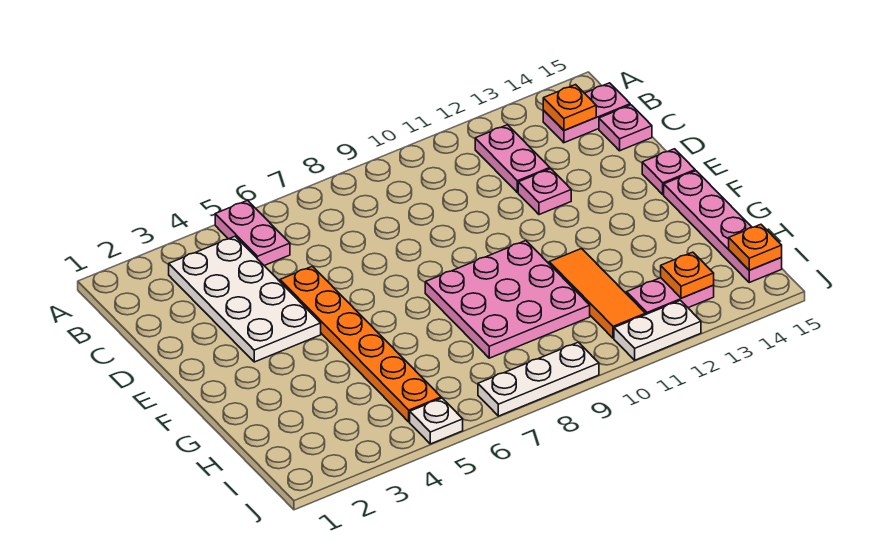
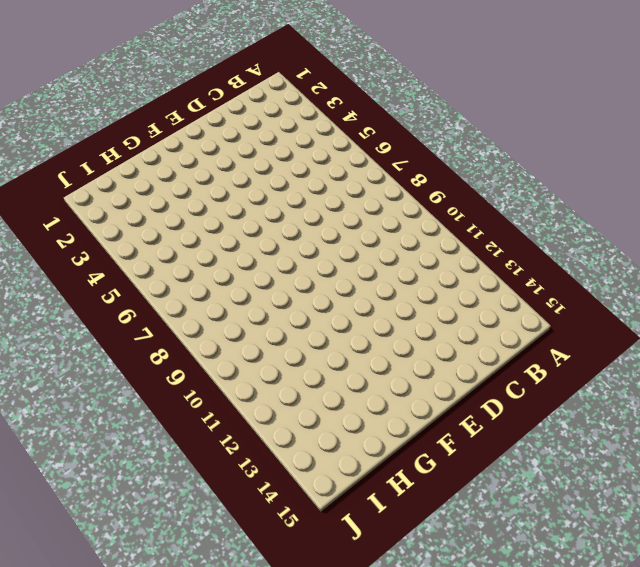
none -> pink 1x2 plate [215,200,290,266]
none -> white 2x4 plate [169,236,321,362]
none -> pink 1x2 plate [475,125,550,193]

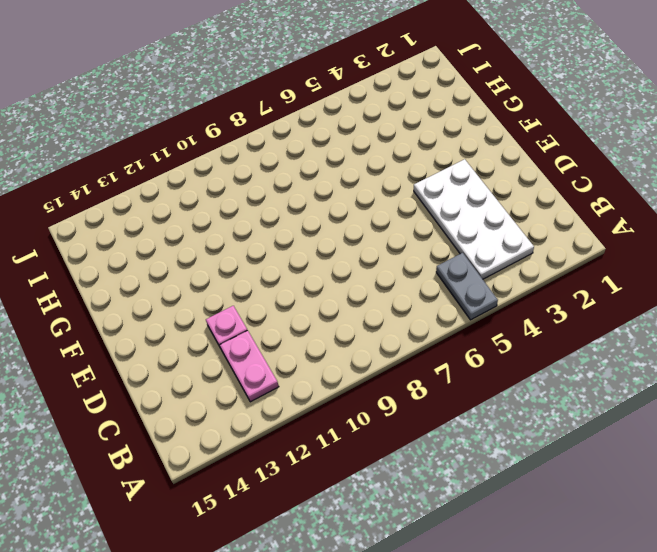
grey 1x2 plate [436,253,498,320] -> pink 1x2 plate [215,200,290,266]
none -> pink 1x2 plate [543,83,630,143]
none -> pink 1x1 plate [599,105,652,151]
none -> orange 1x6 plate [280,266,441,422]

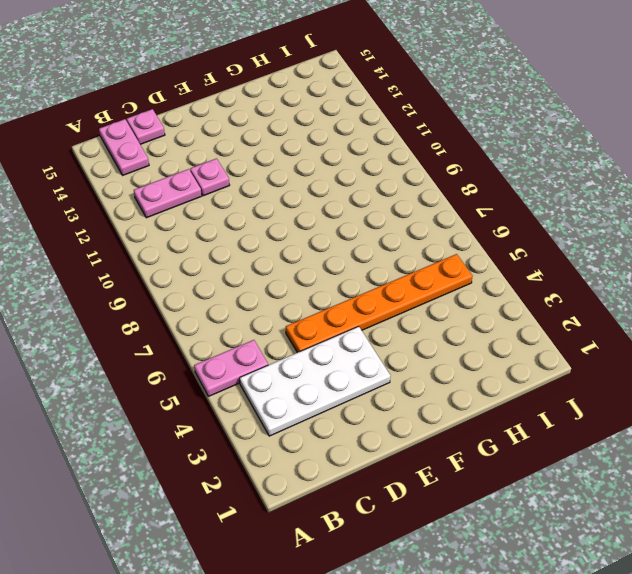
none -> pink 1x1 plate [642,149,695,195]
none -> pink 3x3 plate [425,241,590,358]
none -> pink 1x4 plate [664,171,782,282]

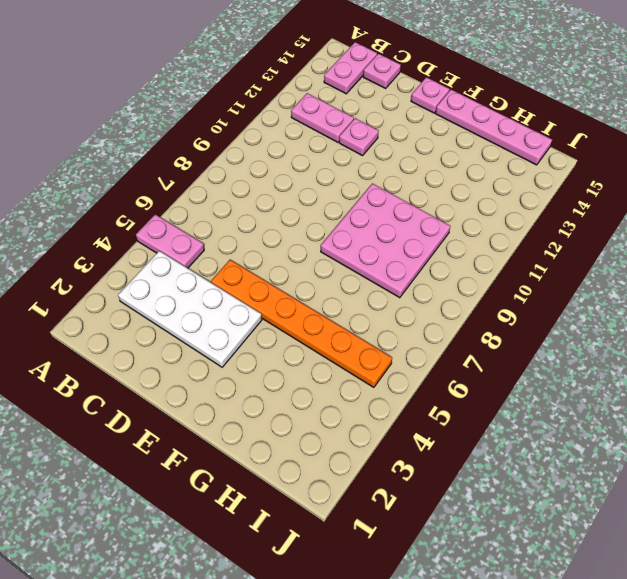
none -> orange 1x3 tile [549,249,645,338]
none -> pink 1x2 plate [627,278,714,315]
none -> white 1x1 plate [410,398,463,444]

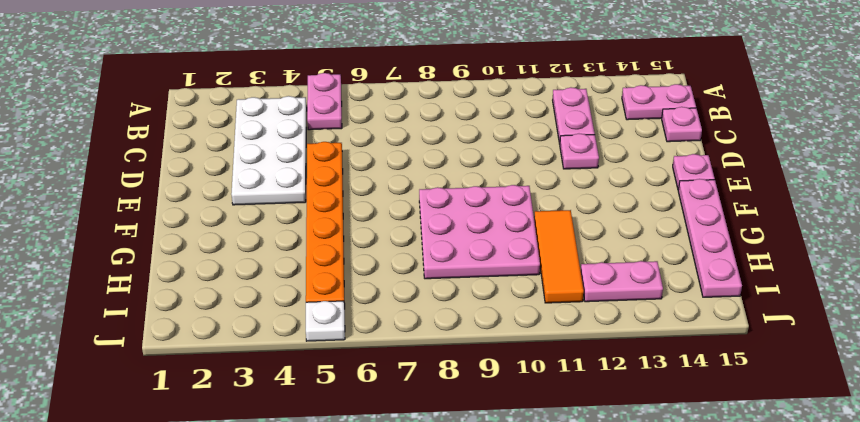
none -> white 1x3 plate [478,342,599,416]
none -> white 1x2 plate [614,301,701,360]
none -> orange 1x1 plate [543,85,596,130]

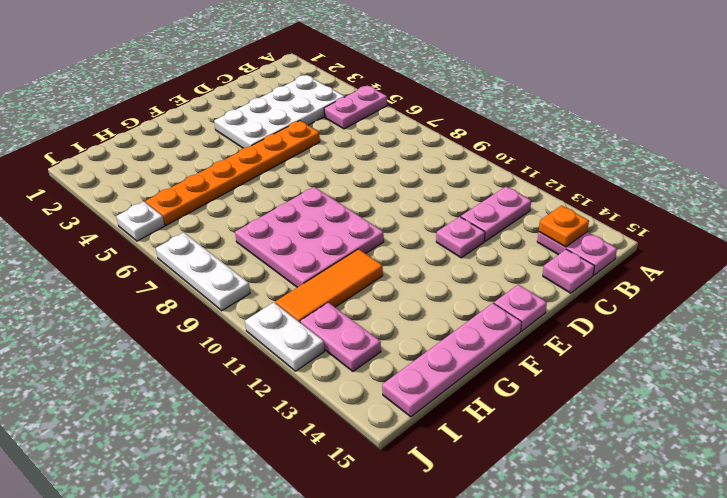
none -> orange 1x1 plate [661,252,714,298]
none -> orange 1x1 plate [729,224,782,270]

